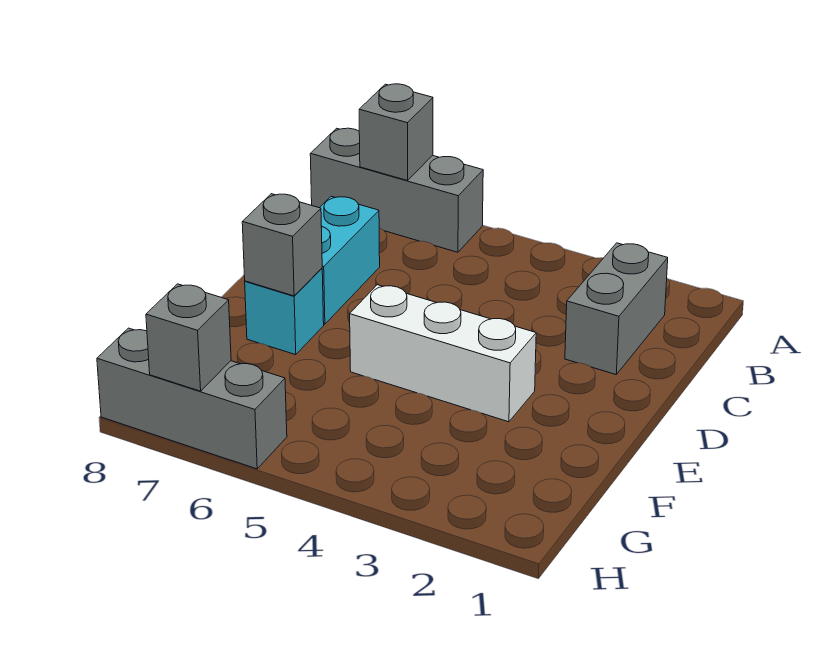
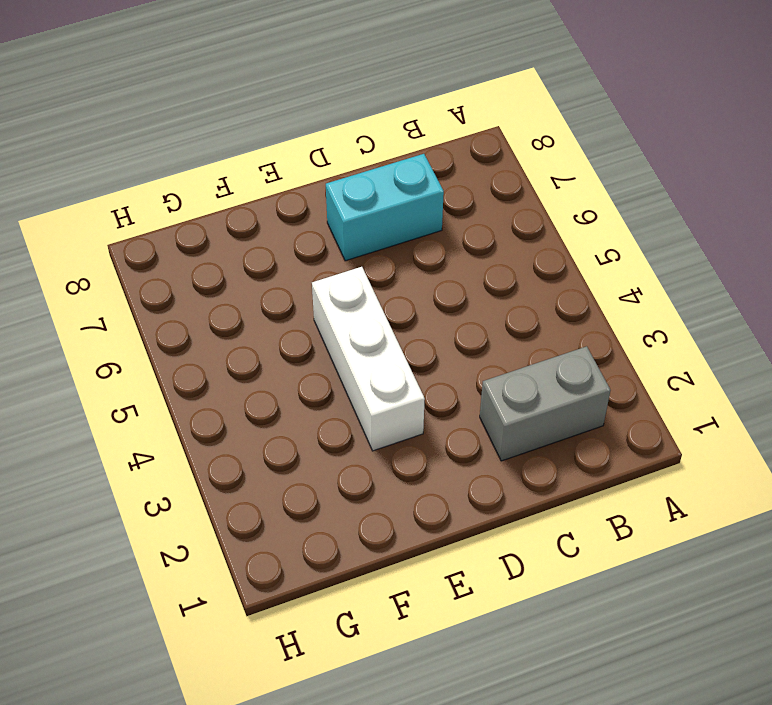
none -> grey 1x3 brick [310,128,483,252]
none -> cyan 1x1 brick [245,268,324,355]

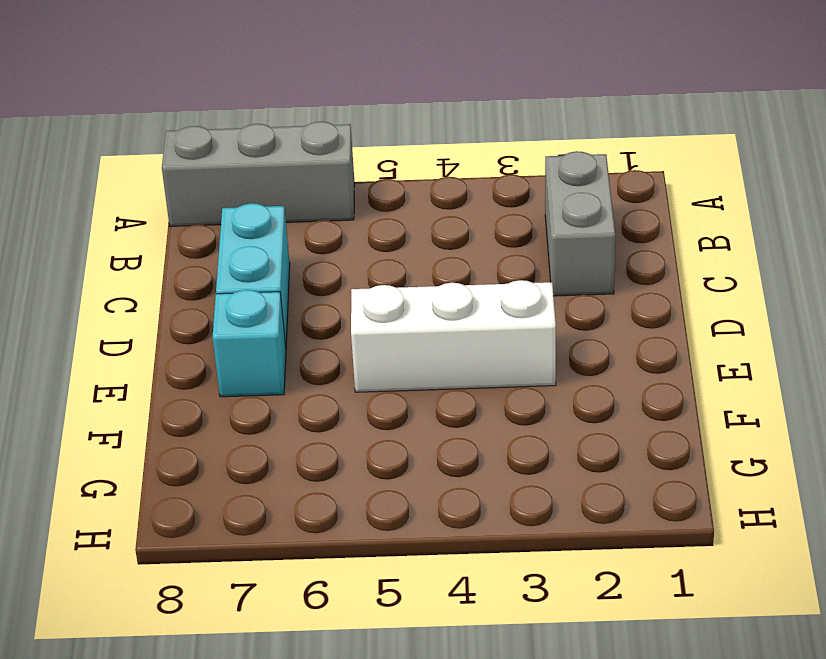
none -> grey 1x3 brick [97,328,287,469]
none -> grey 1x1 brick [359,84,433,181]

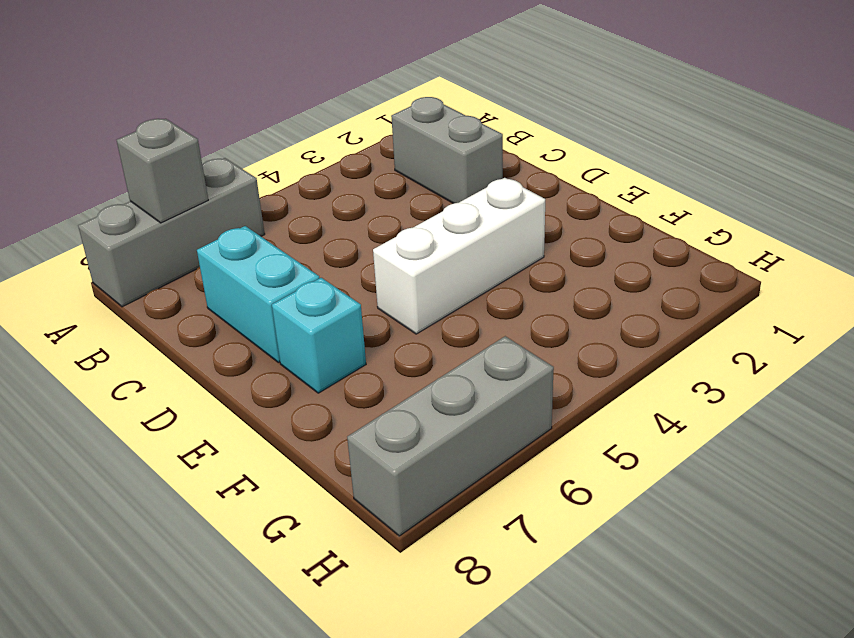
none -> grey 1x1 brick [242,194,322,296]
none -> grey 1x1 brick [146,284,231,391]

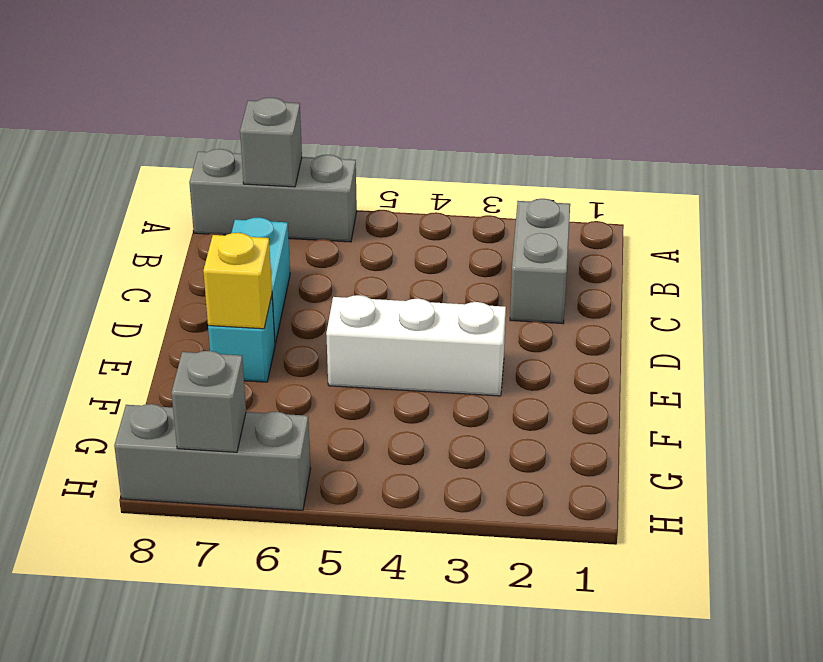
yellow 1x1 brick [203,233,272,329] -> grey 1x1 brick [242,194,322,296]

